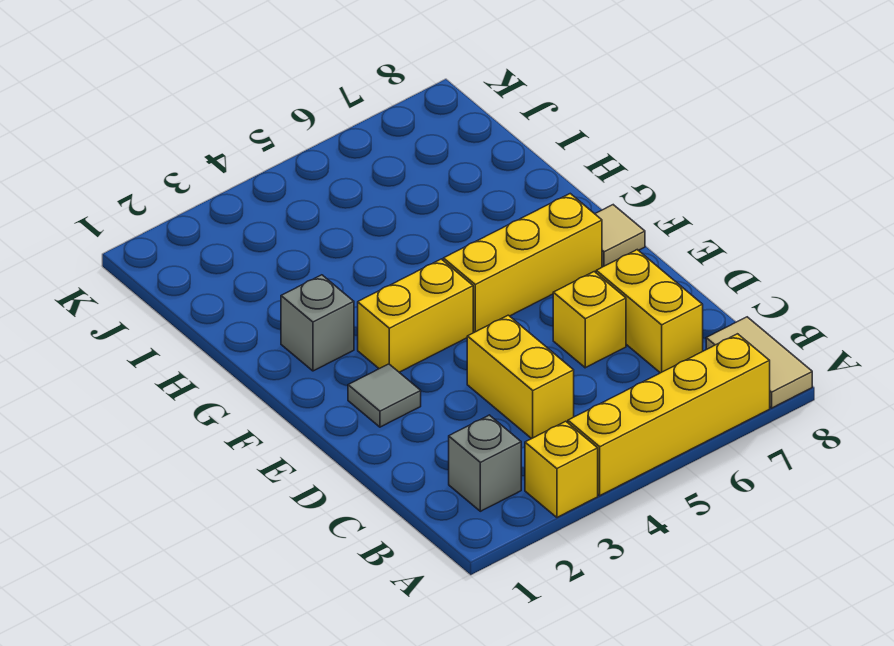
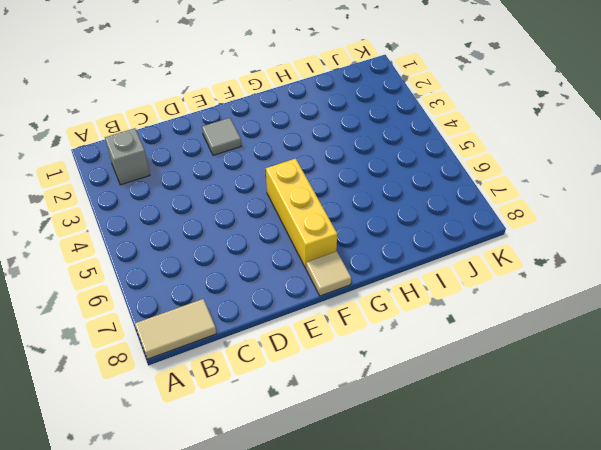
none -> yellow 1x1 brick [525,421,598,517]
none -> yellow 1x4 brick [568,334,770,496]
none -> yellow 1x2 brick [467,315,574,439]

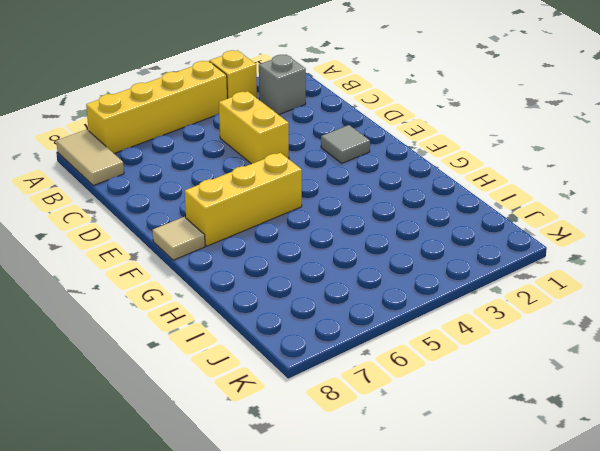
none -> yellow 1x2 brick [596,250,703,373]
none -> yellow 1x1 brick [553,272,626,368]
none -> yellow 1x2 brick [358,259,473,372]

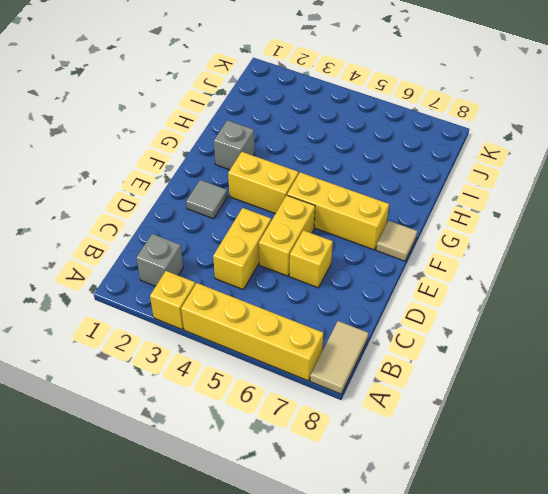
yellow 1x2 brick [259,195,315,276] -> yellow 1x2 brick moved to [596,250,703,373]

